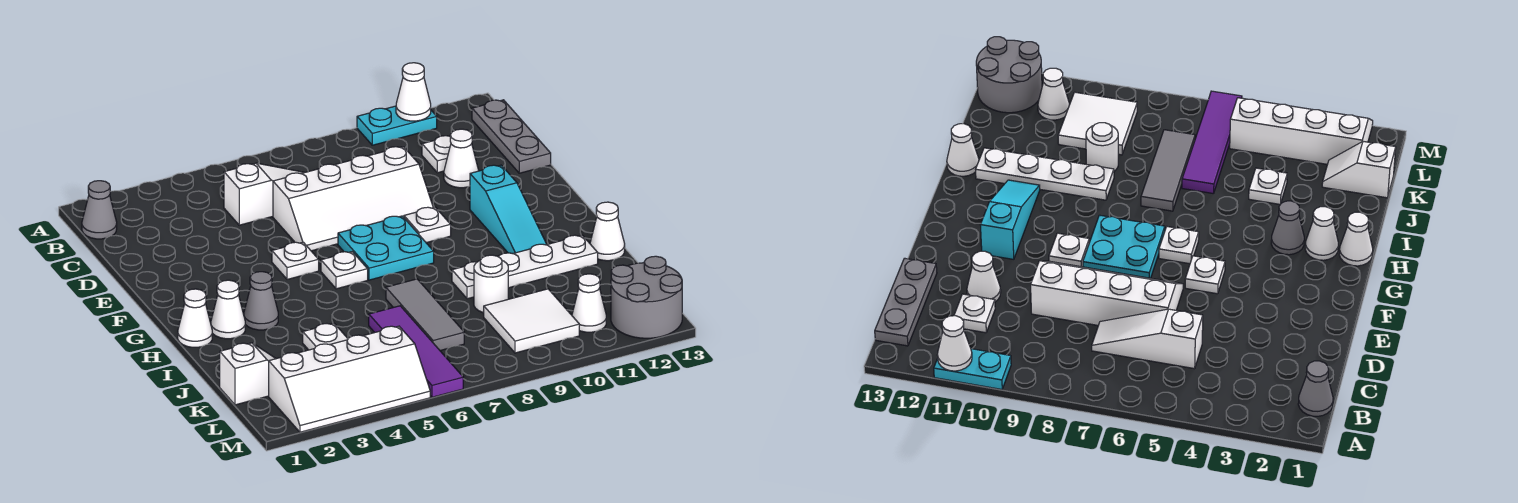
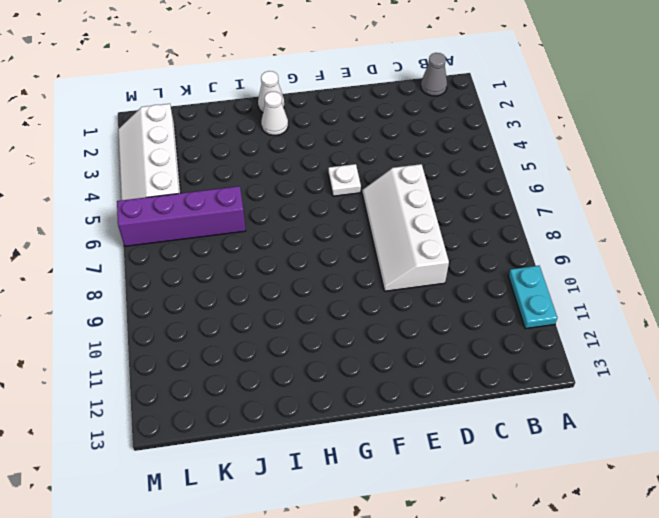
purple 1x4 brick [117,186,246,246] -> purple 1x4 tile [369,306,463,397]
none -> grey 1x3 plate [472,100,551,173]
none -> white 1x3 slope [224,163,305,225]
none -> white 1x1 plate [422,136,451,173]

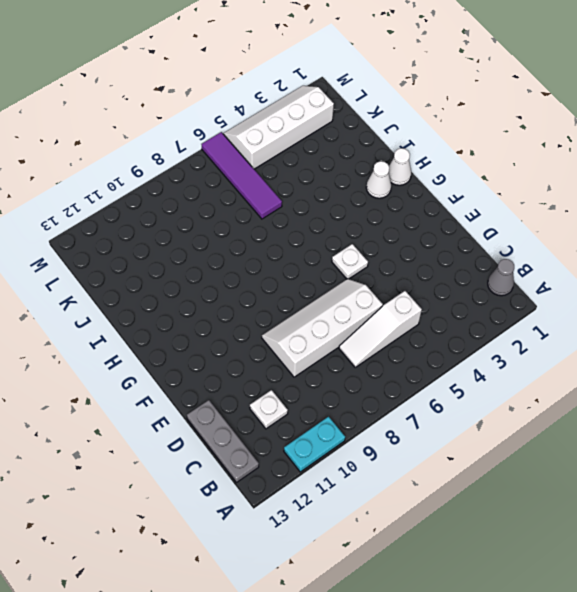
none -> white 1x1 cone [444,129,479,188]
none -> cyan 2x2 plate [338,216,434,280]
none -> white 1x1 plate [404,207,451,243]

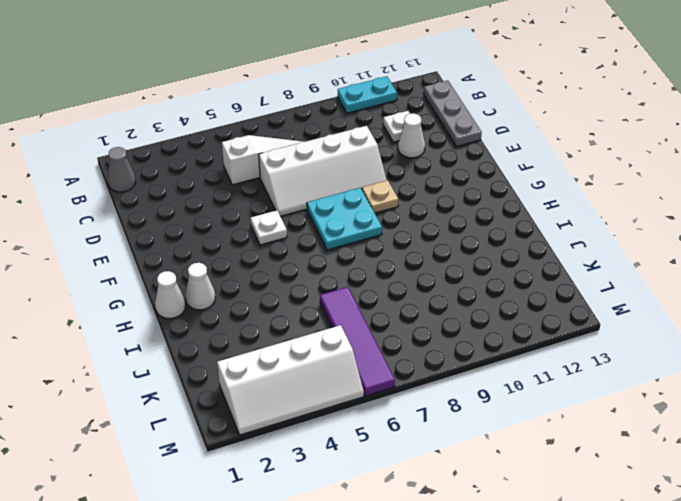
tan 1x1 plate [362,180,398,213] -> white 1x1 plate [404,207,451,243]
none -> cyan 1x3 slope [470,165,547,254]
none -> white 1x1 plate [321,252,368,289]
none -> grey 1x1 cone [244,272,278,330]

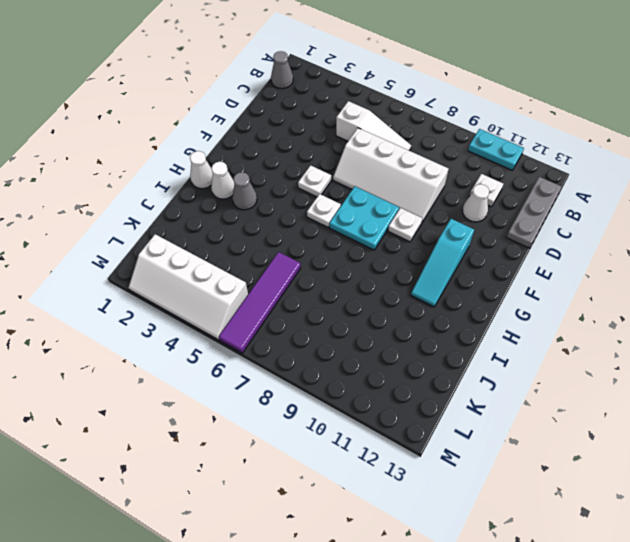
none -> grey 1x3 tile [386,279,464,351]
none -> white 1x4 plate [452,235,598,299]
none -> white 1x1 cone [590,202,625,261]

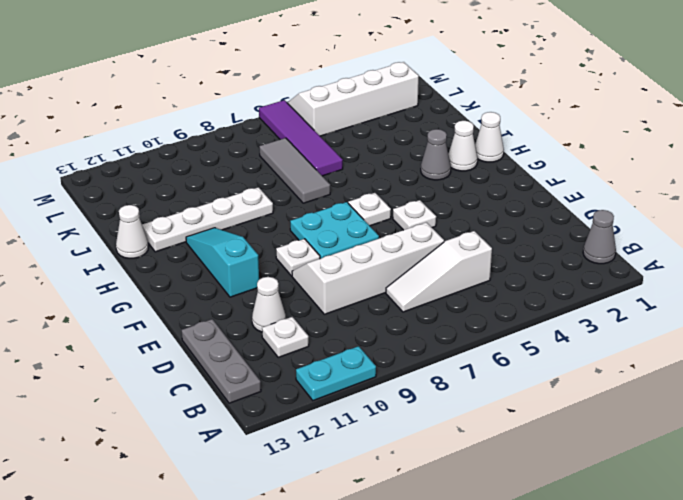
none -> white 1x1 plate [303,323,348,350]
none -> white 1x1 round brick [474,255,508,313]
none -> white 1x2 slope [220,343,276,405]

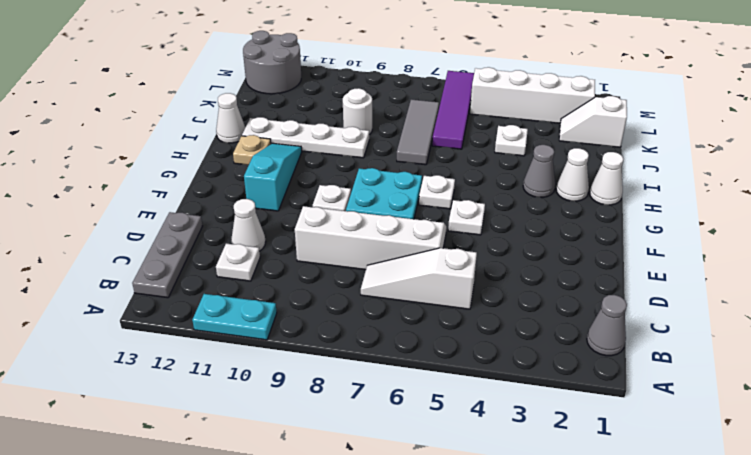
tan 1x1 plate [233,135,271,165] -> none
none -> white 2x2 tile [484,289,579,353]
none -> white 1x1 cone [572,274,606,332]
none -> white 1x1 cone [396,63,431,121]

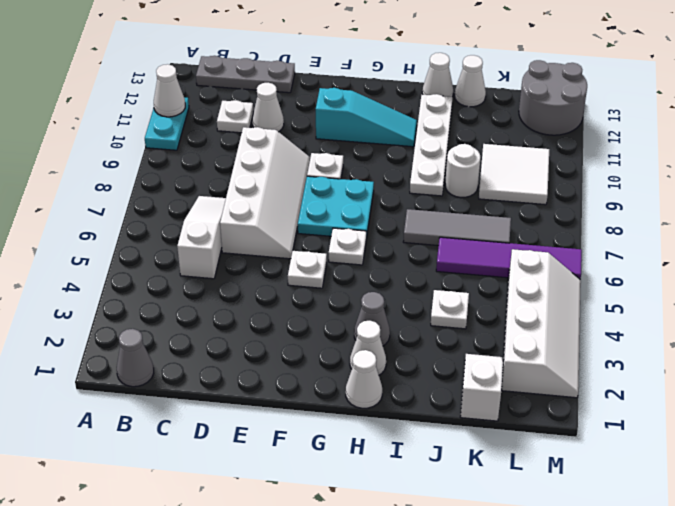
white 1x1 cone [455,55,486,107] -> white 1x1 cone moved to [572,274,606,332]

